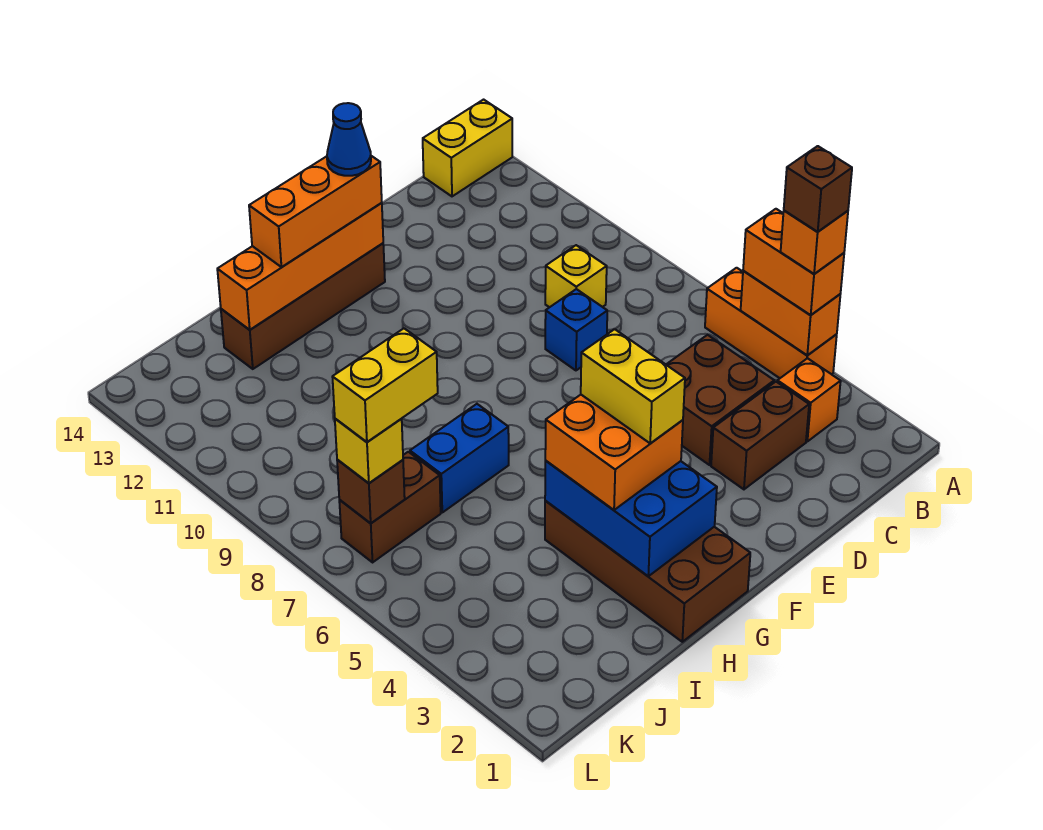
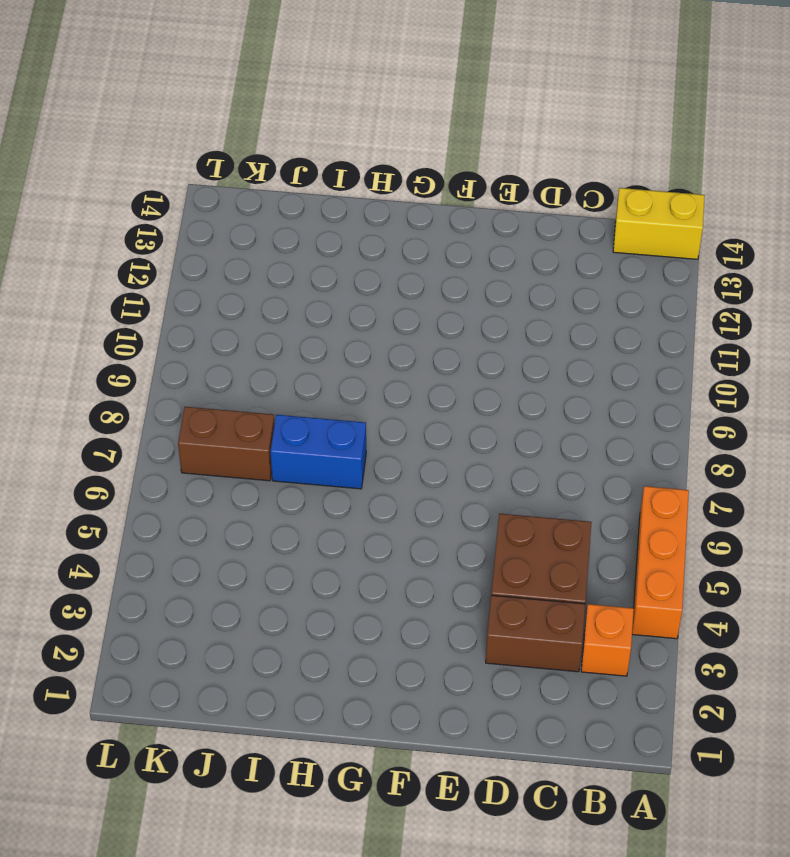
none -> yellow 1x1 brick [545,245,607,307]
none -> blue 1x1 brick [545,289,607,370]
none -> brown 1x4 brick [221,243,385,369]

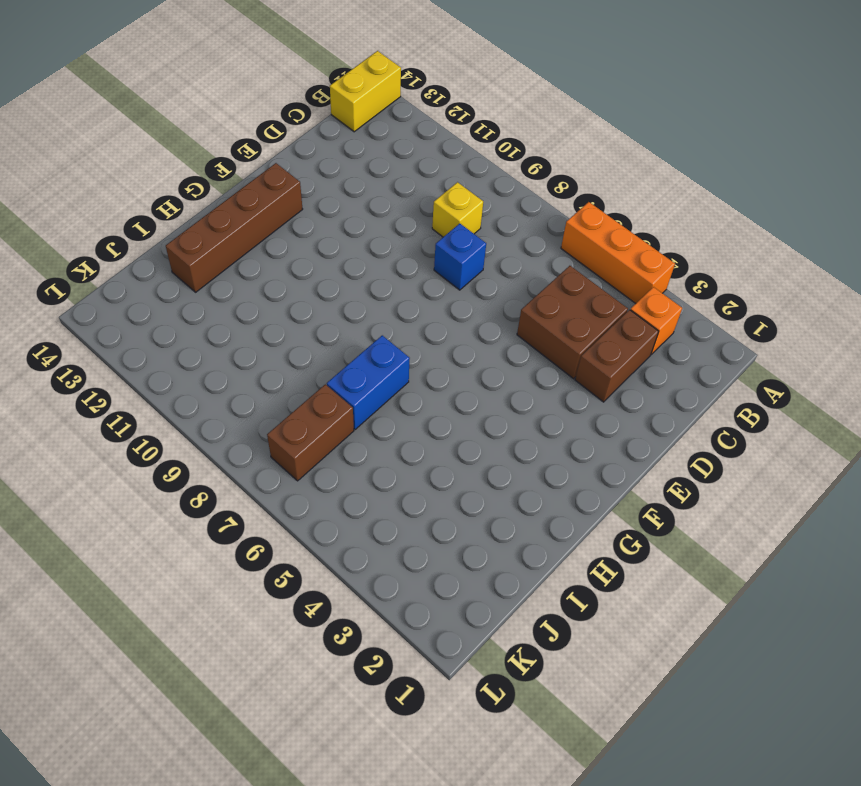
none -> brown 2x4 brick [545,501,750,642]
none -> orange 1x2 brick [741,271,840,355]
none -> orange 1x4 brick [217,203,383,330]

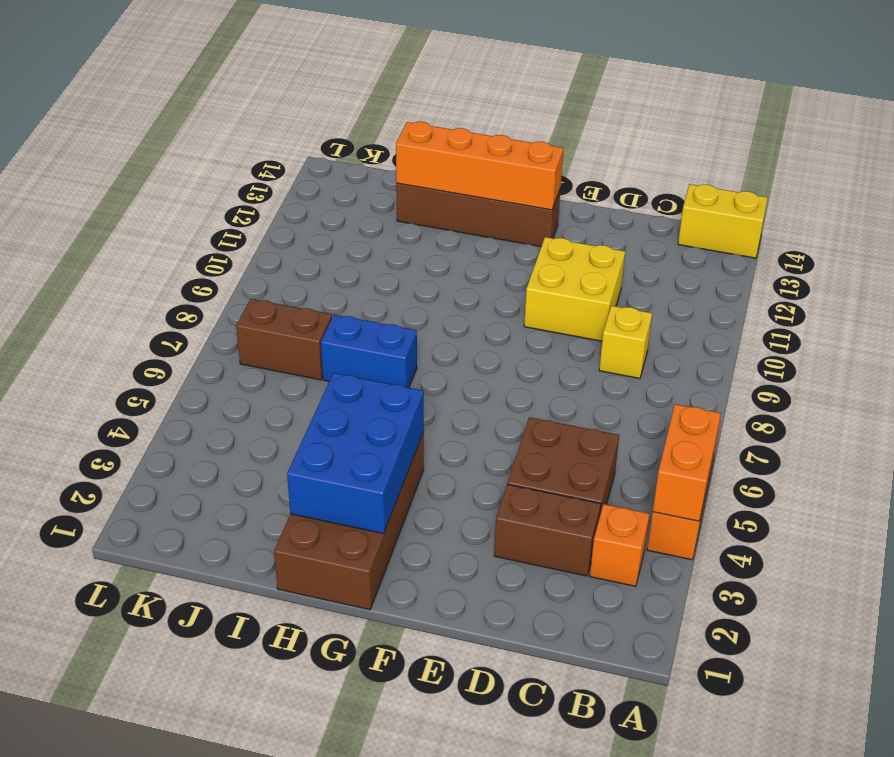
yellow 2x2 brick [524,237,625,341] -> none
none -> blue 1x1 brick [545,289,607,370]
none -> brown 1x1 brick [337,460,405,523]
none -> orange 1x2 brick [743,209,844,315]

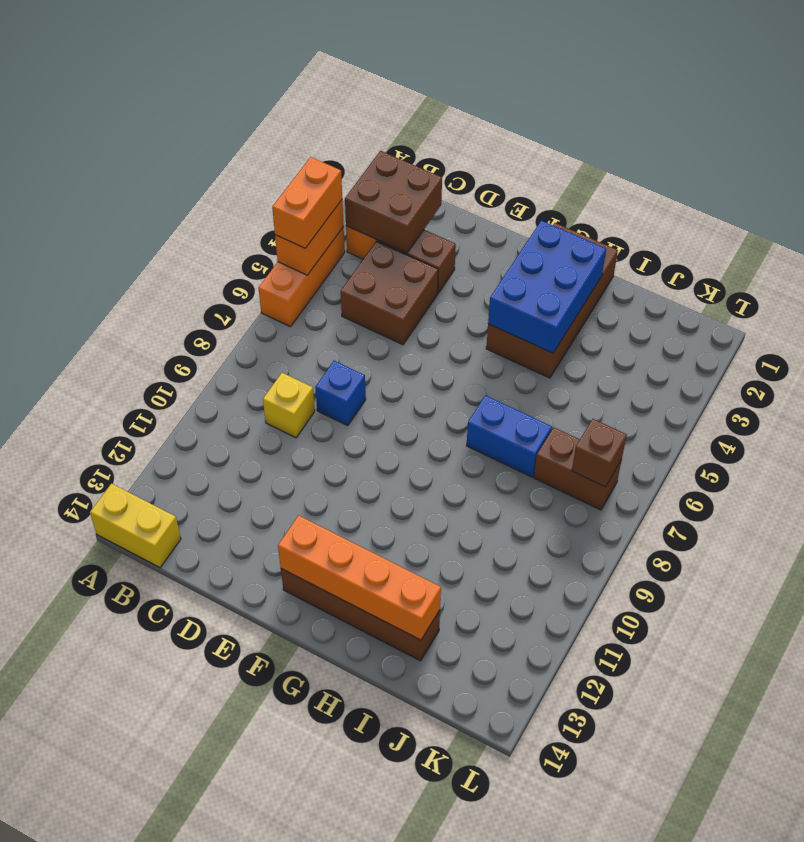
brown 2x2 brick [345,151,442,253] -> none
none -> orange 1x3 brick [249,156,382,267]
none -> orange 2x2 brick [545,395,683,510]
none -> yellow 1x1 brick [335,419,403,483]

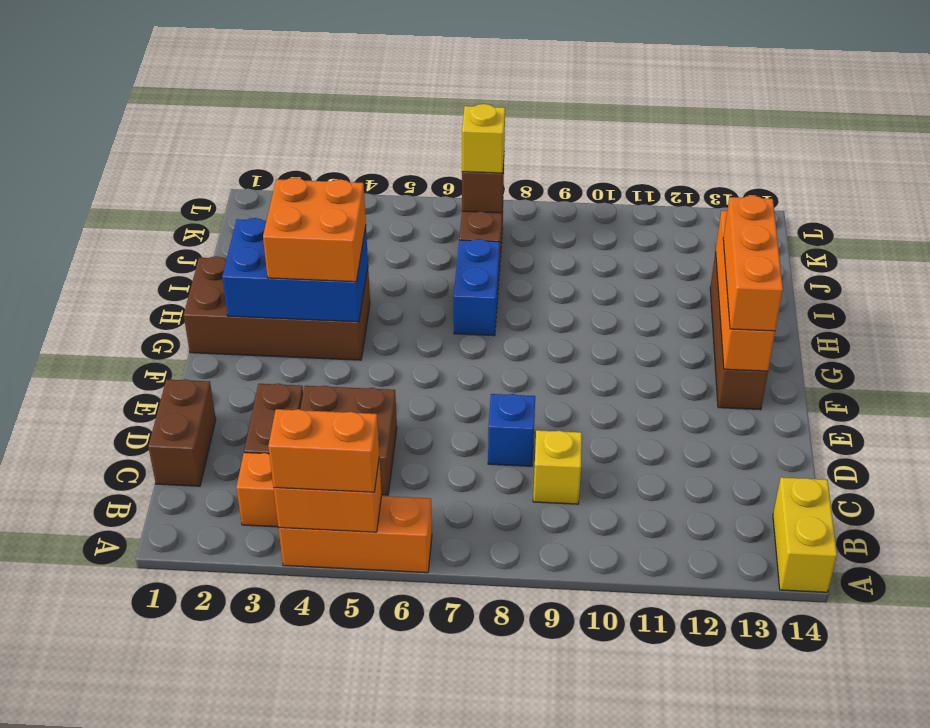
brown 1x2 brick [148,379,216,486] -> none
none -> orange 1x1 brick [781,211,848,274]
none -> blue 1x1 cone [327,103,371,176]
none -> yellow 1x2 brick [581,329,685,443]

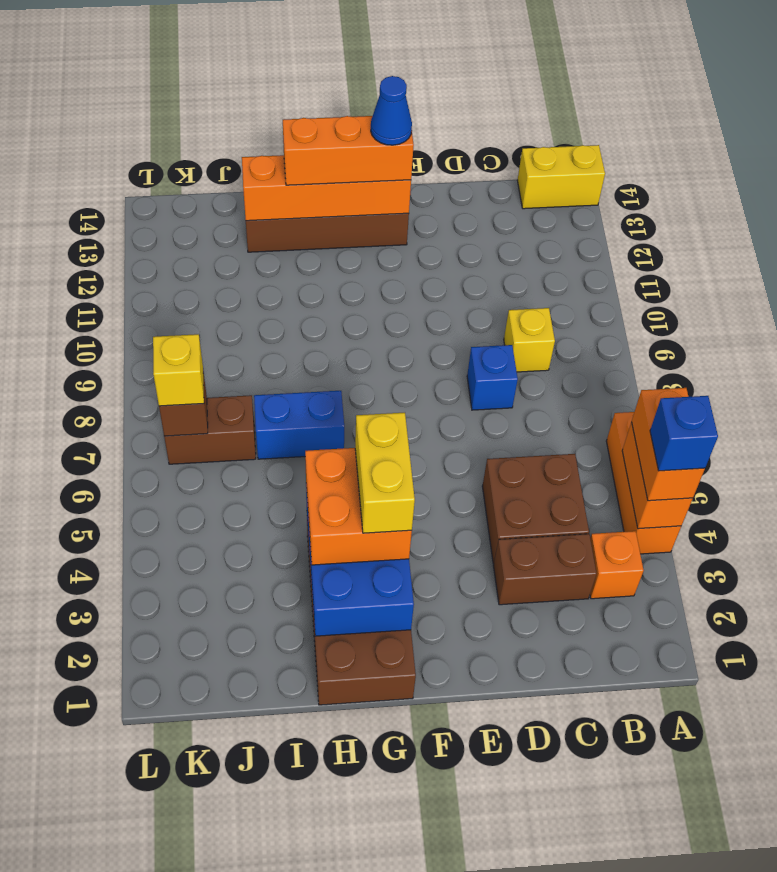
blue 1x1 brick [650,396,718,471] -> orange 1x1 brick [781,211,848,274]
none -> yellow 1x2 brick [333,328,438,442]
none -> brown 1x1 brick [784,146,852,232]

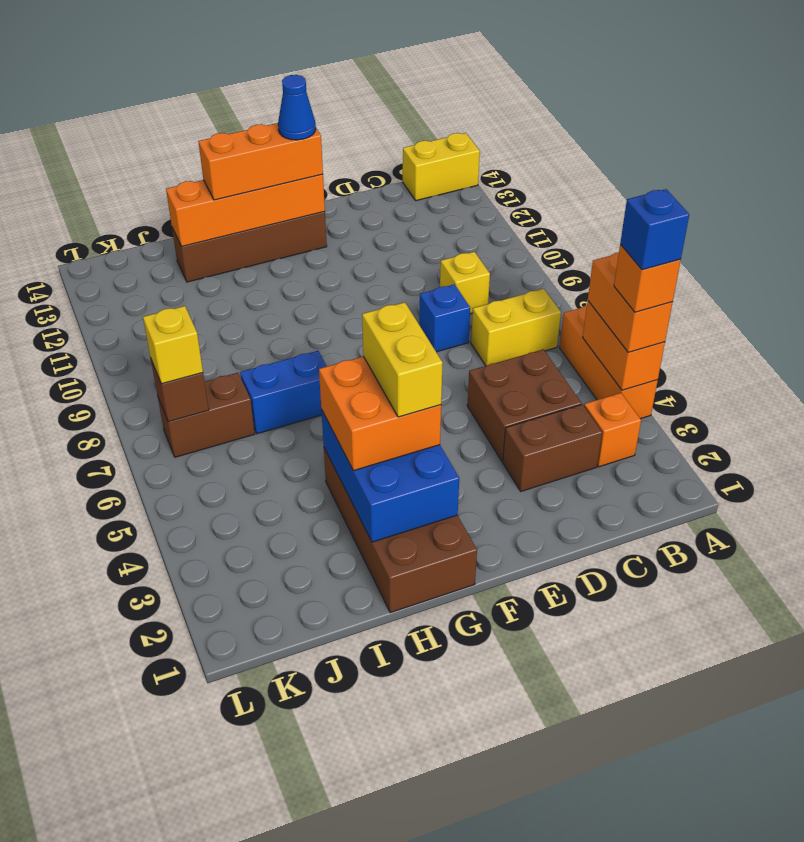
blue 1x1 brick [620,189,689,270] -> brown 1x1 brick [784,146,852,232]
yellow 1x2 brick [471,289,561,366] -> yellow 1x2 brick moved to [333,328,438,442]

